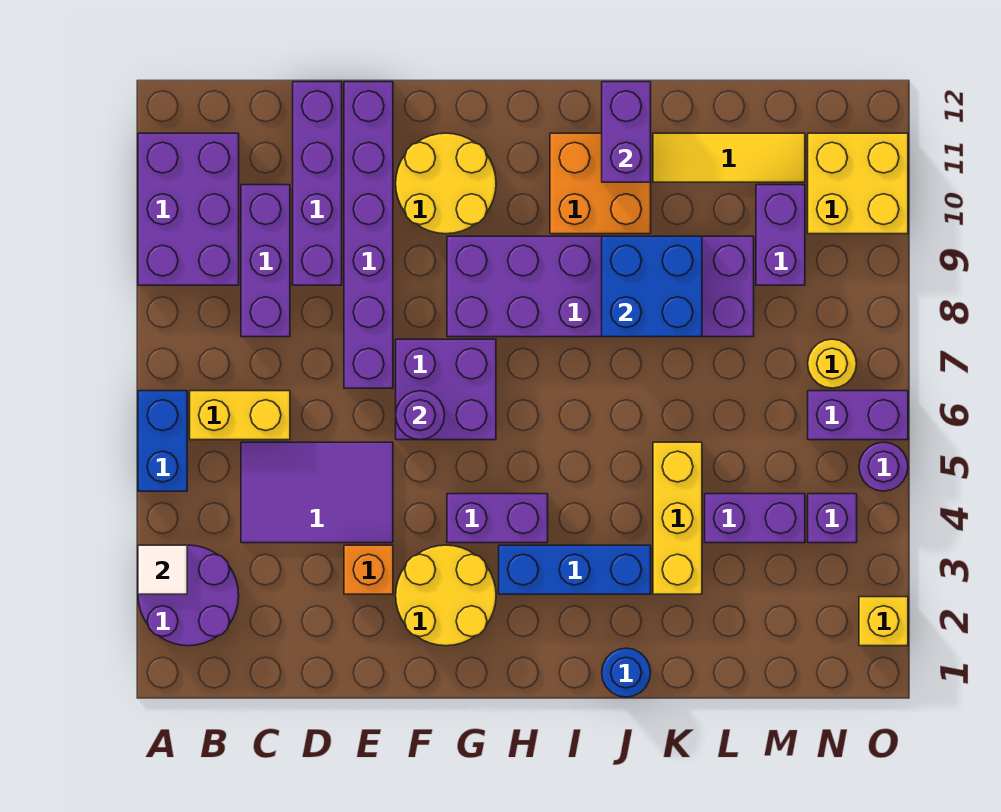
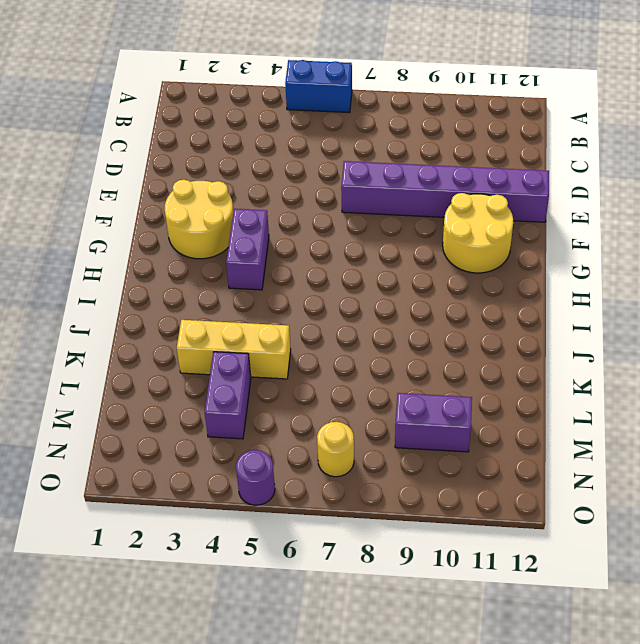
none -> purple 2x2 round brick [138,545,239,646]
none -> purple 2x3 brick [138,133,239,285]
none -> yellow 1x2 brick [190,391,290,440]
none -> purple 2x3 tile [241,442,393,543]

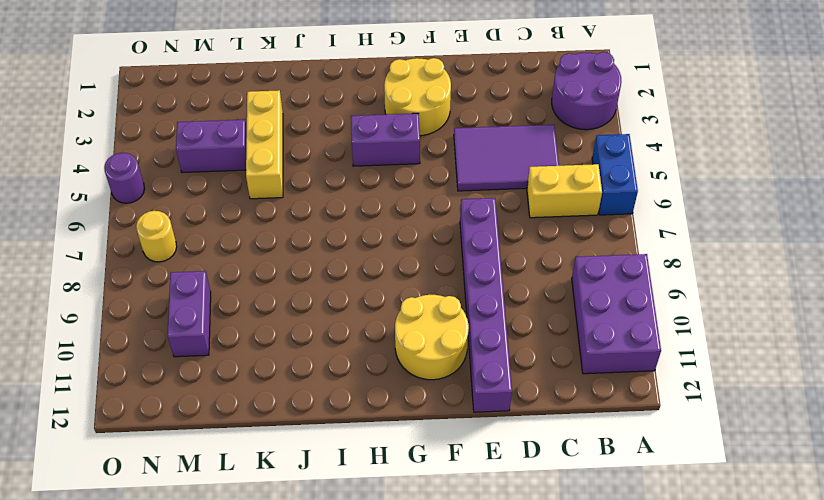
none -> purple 1x3 brick [241,185,290,337]
none -> purple 1x4 brick [293,82,342,285]
none -> orange 1x1 brick [344,545,393,594]
none -> purple 2x2 brick [396,339,496,440]

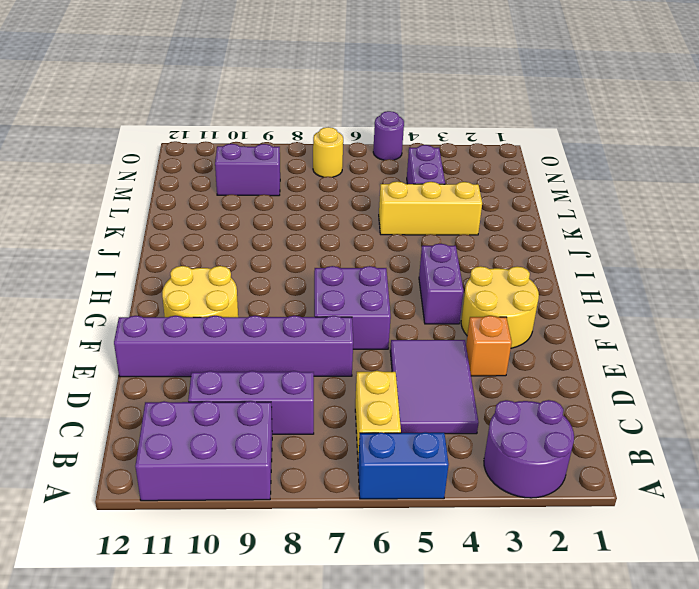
none -> purple 1x4 brick [293,82,342,285]
none -> purple 2x6 brick [447,236,754,337]
none -> blue 1x3 brick [499,545,651,594]
none -> orange 2x2 brick [550,133,651,234]

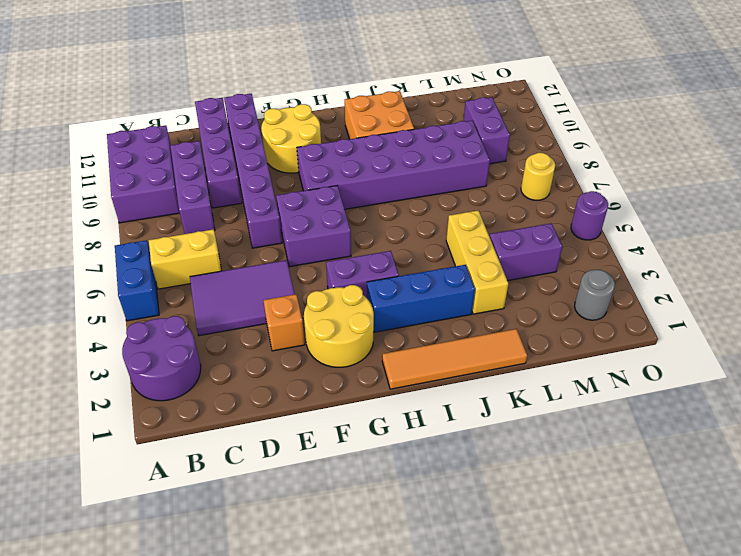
orange 1x4 tile [382,329,527,389] -> blue 1x1 round brick [602,648,651,697]
grey 1x1 round brick [575,270,615,320] -> none
none -> yellow 1x3 tile [653,133,805,182]
none -> purple 1x1 brick [808,494,857,543]
none -> purple 1x2 brick [808,391,908,440]
none -> yellow 2x2 brick [808,133,908,234]

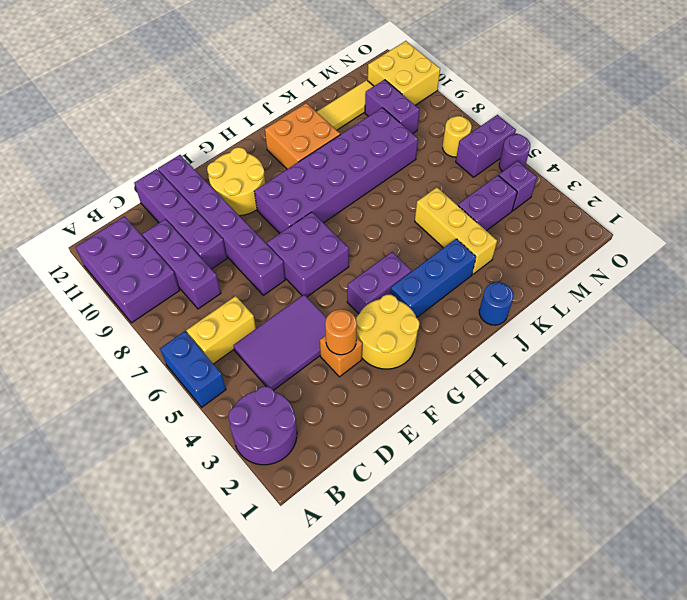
orange 1x1 round brick [325,309,357,355] -> none
none -> yellow 1x1 brick [859,597,908,646]
none -> white 1x1 tile [138,545,187,594]
none -> purple 1x1 round brick [396,391,445,440]
none -> blue 2x2 brick [602,236,702,337]

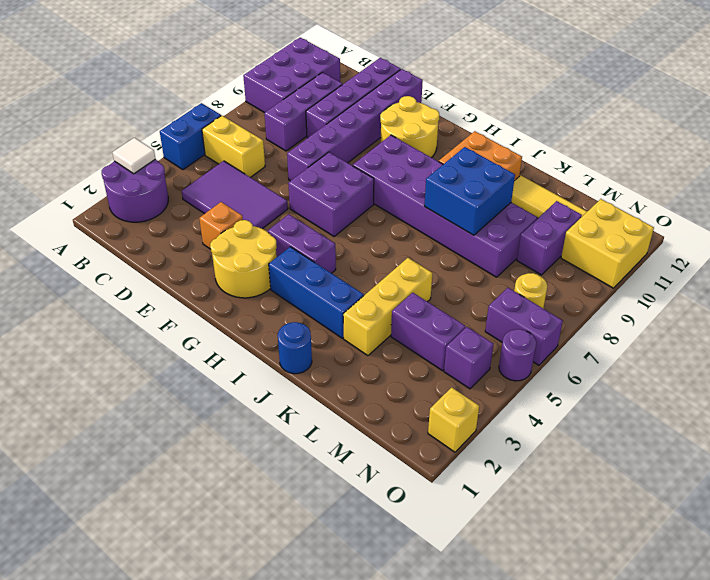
none -> purple 1x1 round brick [396,391,445,440]
none -> purple 1x2 brick [602,82,651,182]

